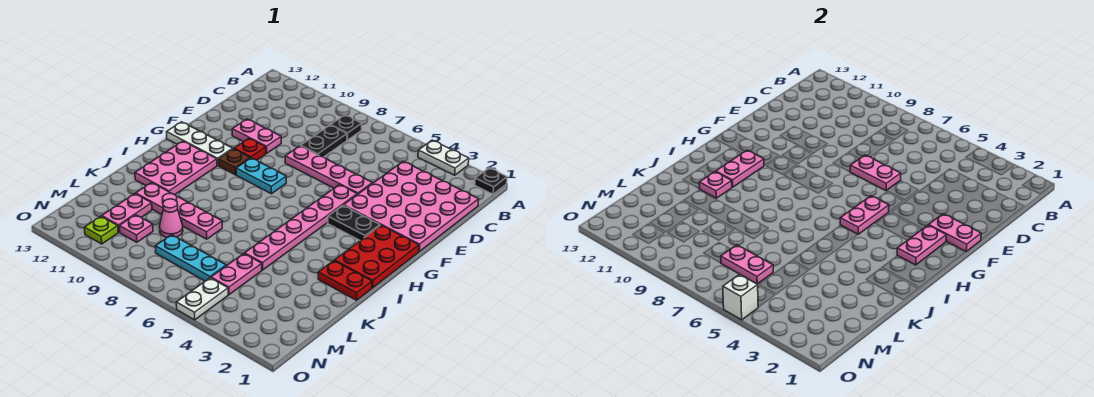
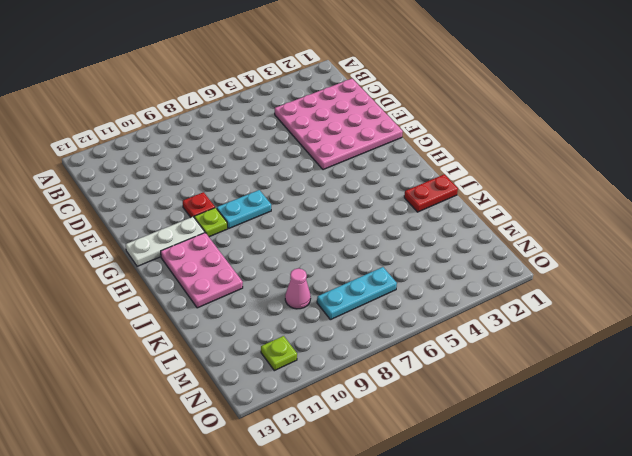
lime 1x1 plate [194,208,227,237] -> brown 1x1 plate [219,149,250,175]
none -> black 1x1 plate [475,168,507,194]
none -> white 1x2 plate [418,140,469,175]
none -> black 1x1 plate [331,115,362,140]
none -> black 1x2 plate [301,125,347,157]

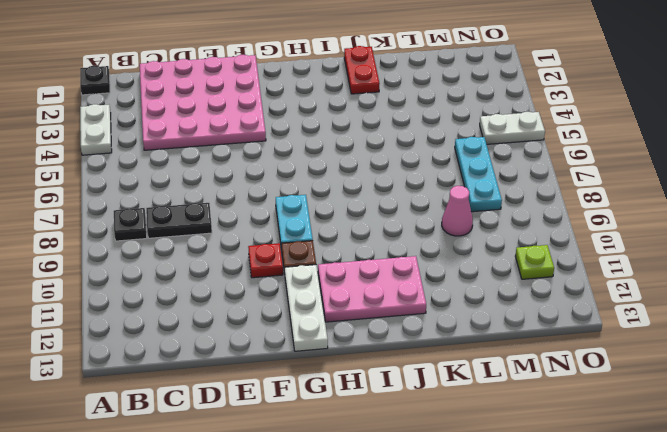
none -> pink 1x4 plate [285,146,372,194]
none -> pink 1x2 plate [232,119,281,153]
none -> pink 1x6 plate [245,185,357,270]
none -> red 2x3 plate [335,225,419,288]

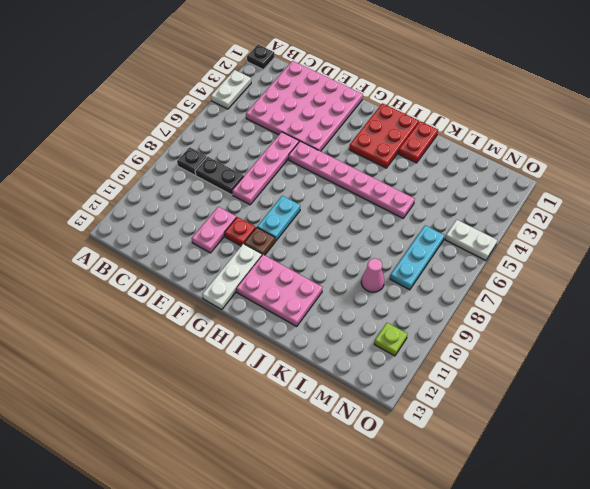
red 2x3 plate [349,103,419,168] -> red 2x3 plate turned to [335,225,419,288]
none -> black 1x2 plate [328,206,380,240]
none -> pink 1x4 plate [136,183,222,239]
none -> pink 1x2 plate [211,254,262,295]
none -> pink 1x2 plate [102,194,152,232]

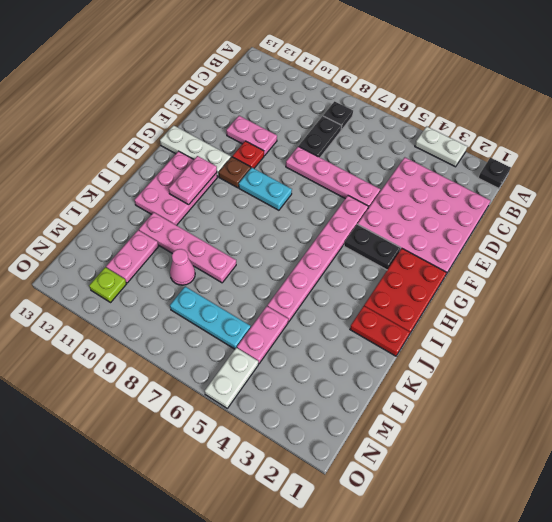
none -> pink 1x1 plate [120,215,153,242]
none -> pink 1x2 plate [850,155,901,191]
none -> pink 1x2 plate [929,214,981,251]
none -> pink 1x2 plate [897,225,946,265]

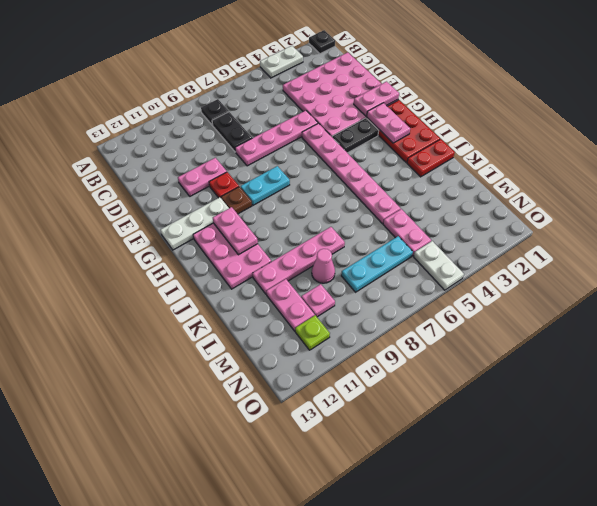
none -> pink 1x2 plate [850,155,901,191]
none -> pink 1x2 plate [840,196,889,234]
none -> pink 1x1 plate [699,172,732,198]
none -> pink 1x2 plate [721,245,773,284]

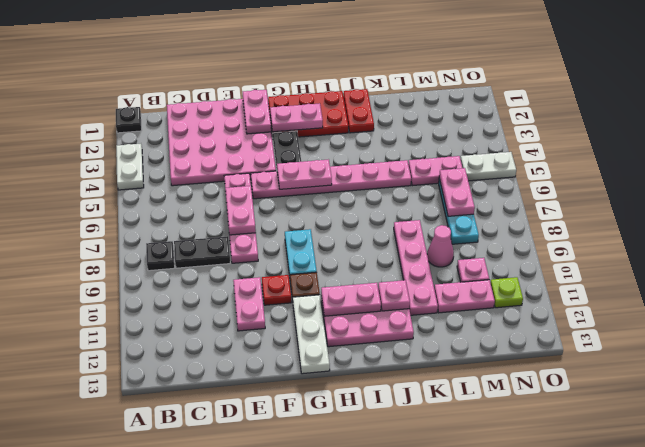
none -> white 1x1 brick [723,274,758,320]

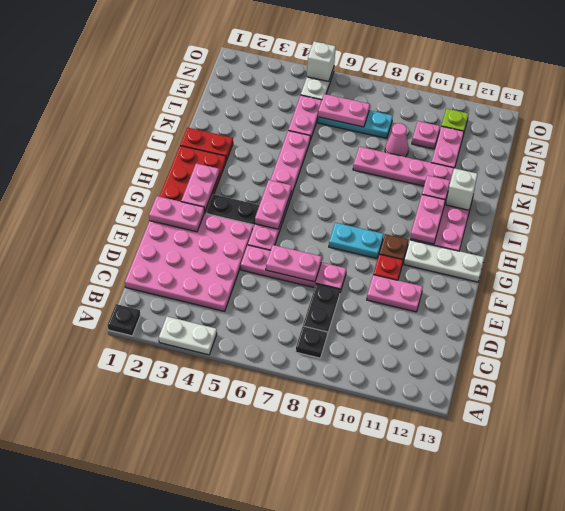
white 1x1 brick [446,168,478,210] -> none

